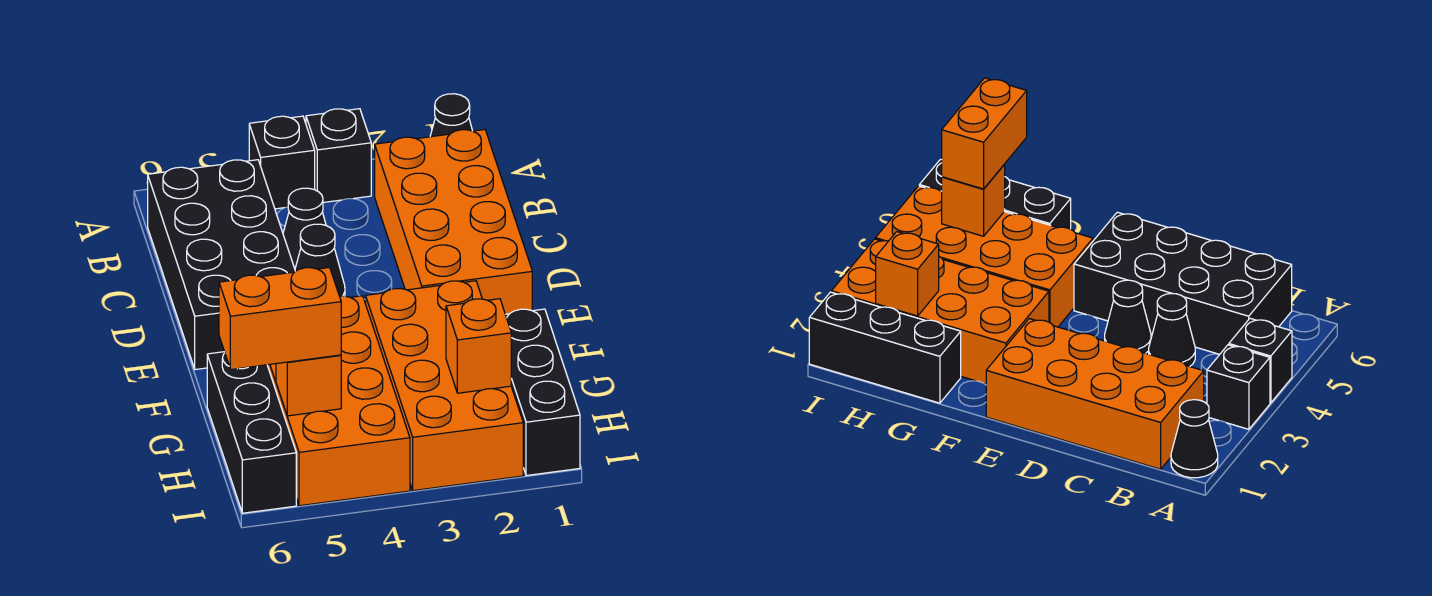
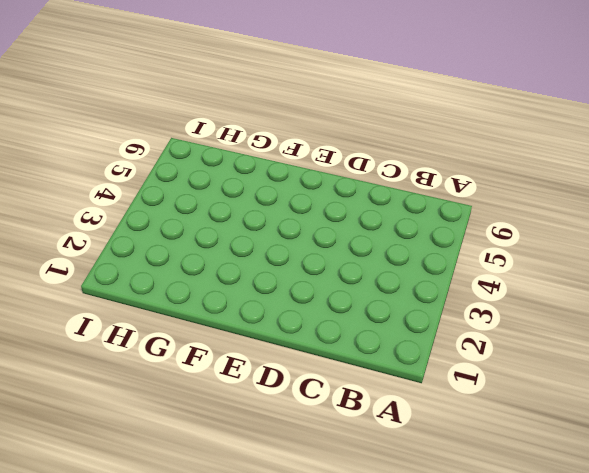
none -> black 1x1 cone [430,94,472,137]
none -> black 1x1 brick [306,109,371,202]
none -> black 1x1 brick [249,116,315,209]

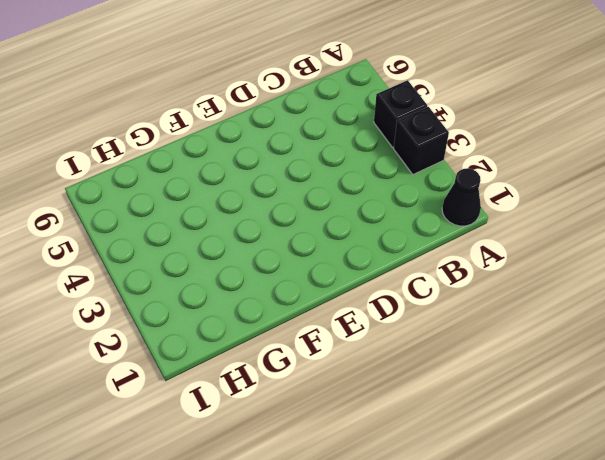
none -> orange 2x4 brick [375,130,532,314]
none -> black 2x4 brick [148,160,295,370]
none -> black 1x1 cone [283,188,326,268]

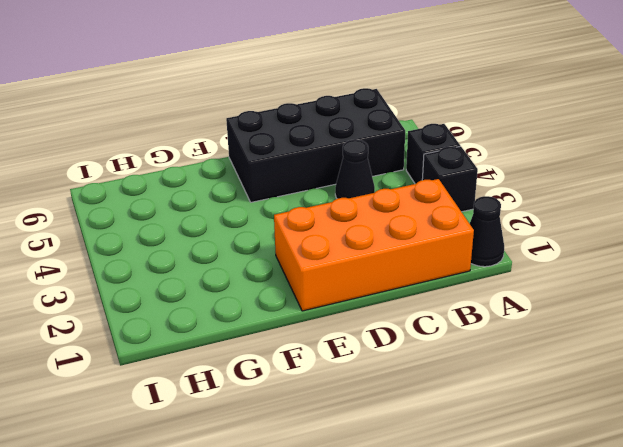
none -> black 1x1 cone [295,224,345,296]
none -> orange 2x4 brick [366,281,523,491]
none -> orange 2x4 brick [267,296,410,506]

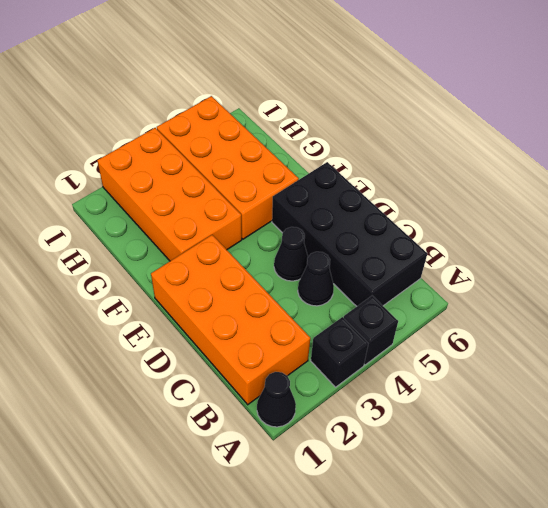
none -> black 1x3 brick [505,309,580,476]
none -> black 1x3 brick [207,352,296,513]
none -> orange 1x1 brick [446,299,511,393]

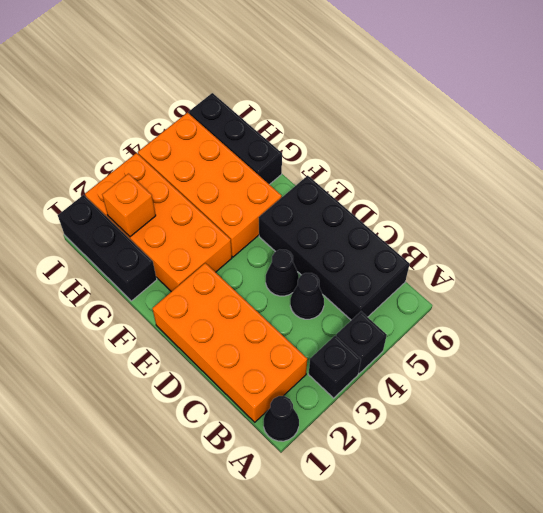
none -> orange 1x1 brick [276,355,341,416]
none -> orange 1x2 brick [219,267,341,370]

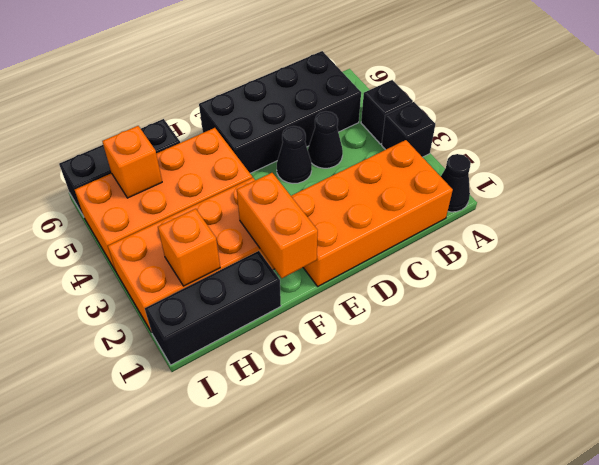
orange 1x2 brick [237,173,318,278] -> orange 1x2 brick moved to [219,267,341,370]

